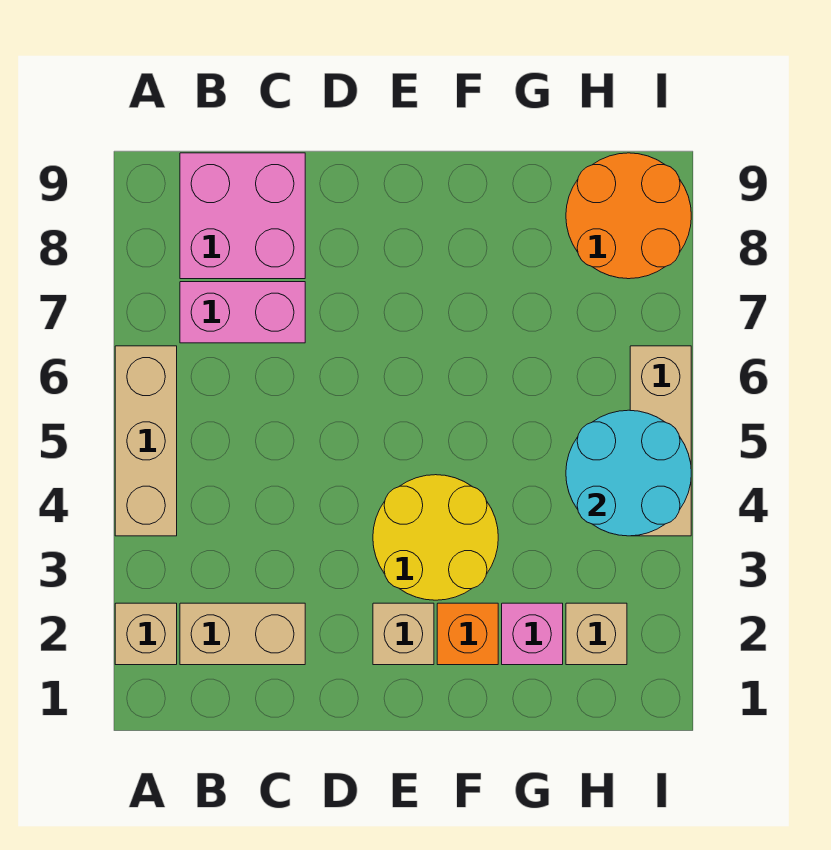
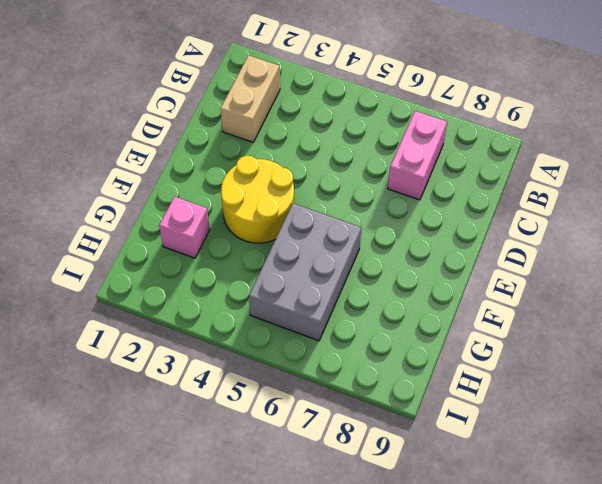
grey 2x3 brick [249,203,361,341] -> none
none -> tan 1x1 brick [115,603,177,665]
none -> tan 1x3 brick [115,346,177,536]
none -> pink 2x2 brick [180,153,305,279]

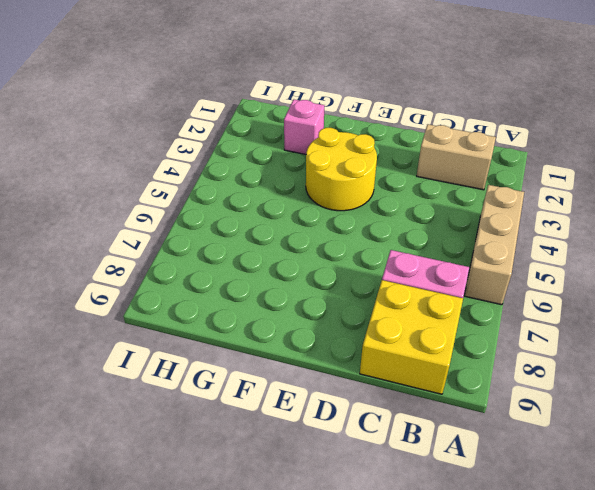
yellow 2x2 brick [360,280,463,394] -> pink 2x2 brick [180,153,305,279]
none -> tan 1x1 brick [115,603,177,665]
none -> tan 1x1 brick [373,603,434,665]
none -> orange 1x1 brick [437,603,498,665]

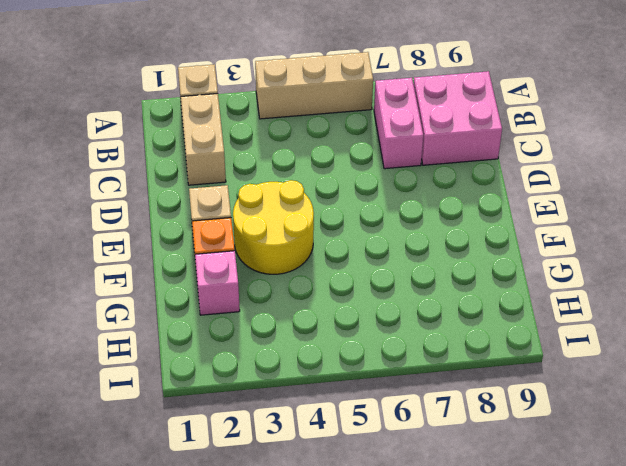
none -> tan 1x1 brick [566,603,627,665]
none -> orange 2x2 round brick [566,153,691,279]
none -> tan 1x3 brick [630,346,691,536]

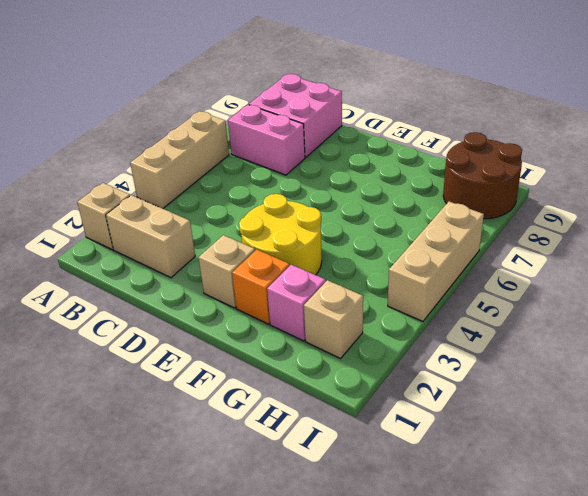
brown 2x2 round brick [443,132,522,219] -> orange 2x2 round brick [566,153,691,279]
none -> cyan 2x2 round brick [566,410,691,536]

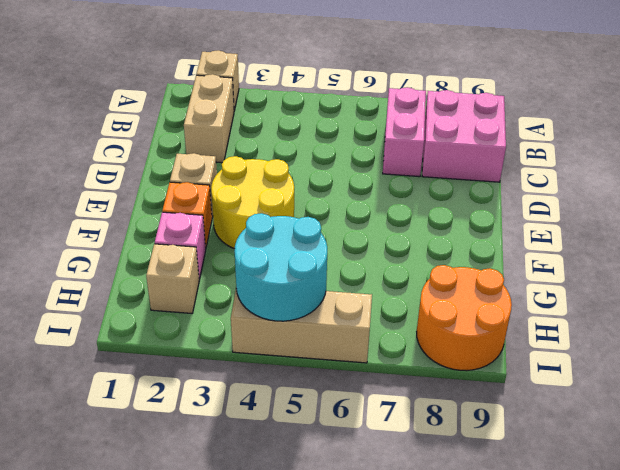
none -> tan 1x3 brick [115,346,177,536]

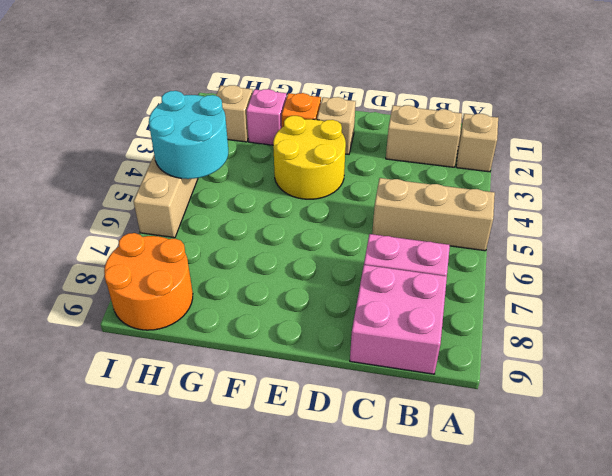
tan 1x3 brick [372,178,495,251] -> tan 1x3 brick turned to [115,346,177,536]

